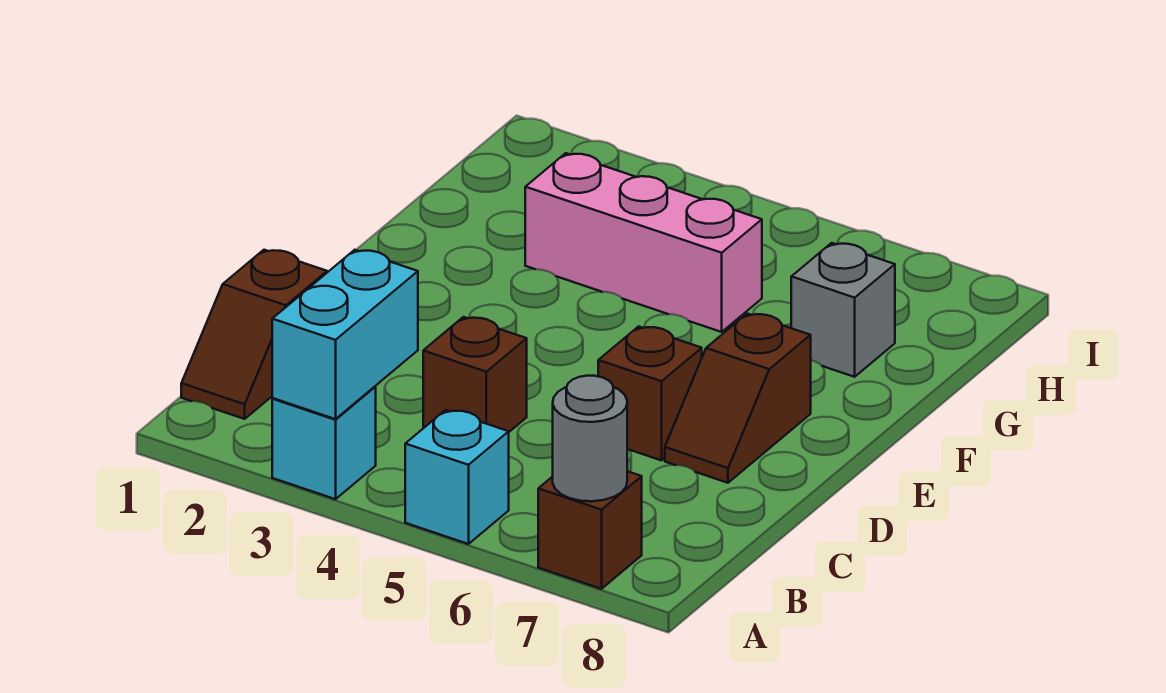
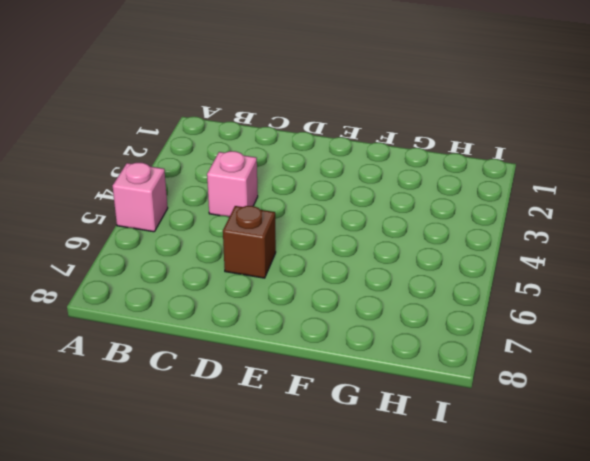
pink 1x1 brick [113,163,168,232] -> cyan 1x1 brick [405,410,509,544]
pink 1x1 brick [207,151,258,217] -> brown 1x1 brick [423,317,527,432]
none -> cyan 1x1 brick [272,387,376,499]
none -> brown 1x1 brick [538,471,642,589]

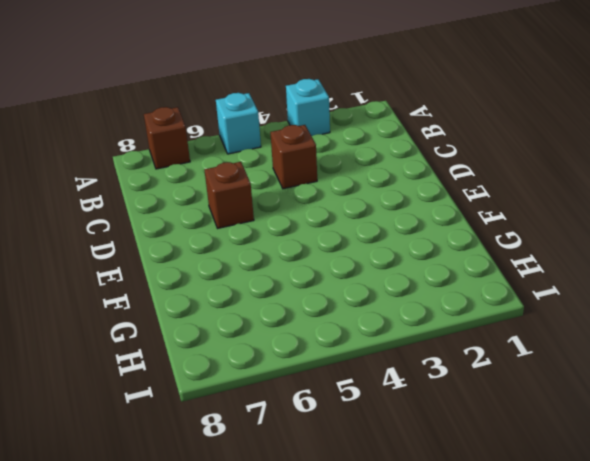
none -> brown 1x2 slope [181,250,327,419]
none -> brown 1x2 slope [665,314,811,483]

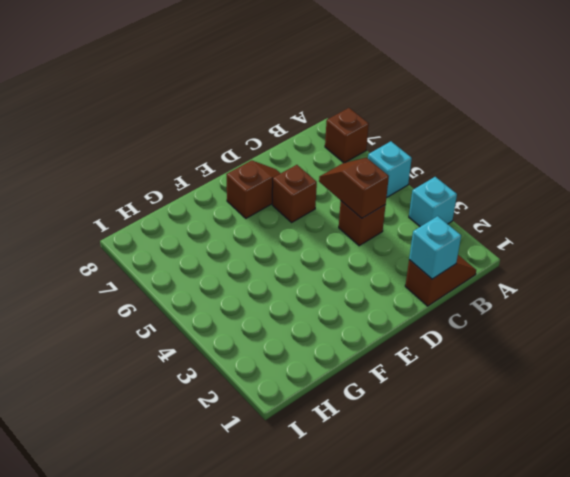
cyan 1x1 brick [409,216,461,279] -> none
brown 1x2 slope [319,158,389,218] -> none
none -> pink 1x3 brick [525,153,762,332]
none -> grey 1x1 brick [791,243,895,377]

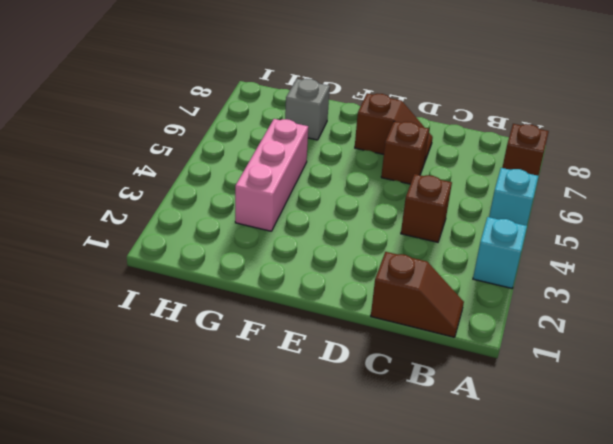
none -> cyan 1x2 brick [272,250,418,419]
none -> grey 1x1 round brick [553,376,627,501]

